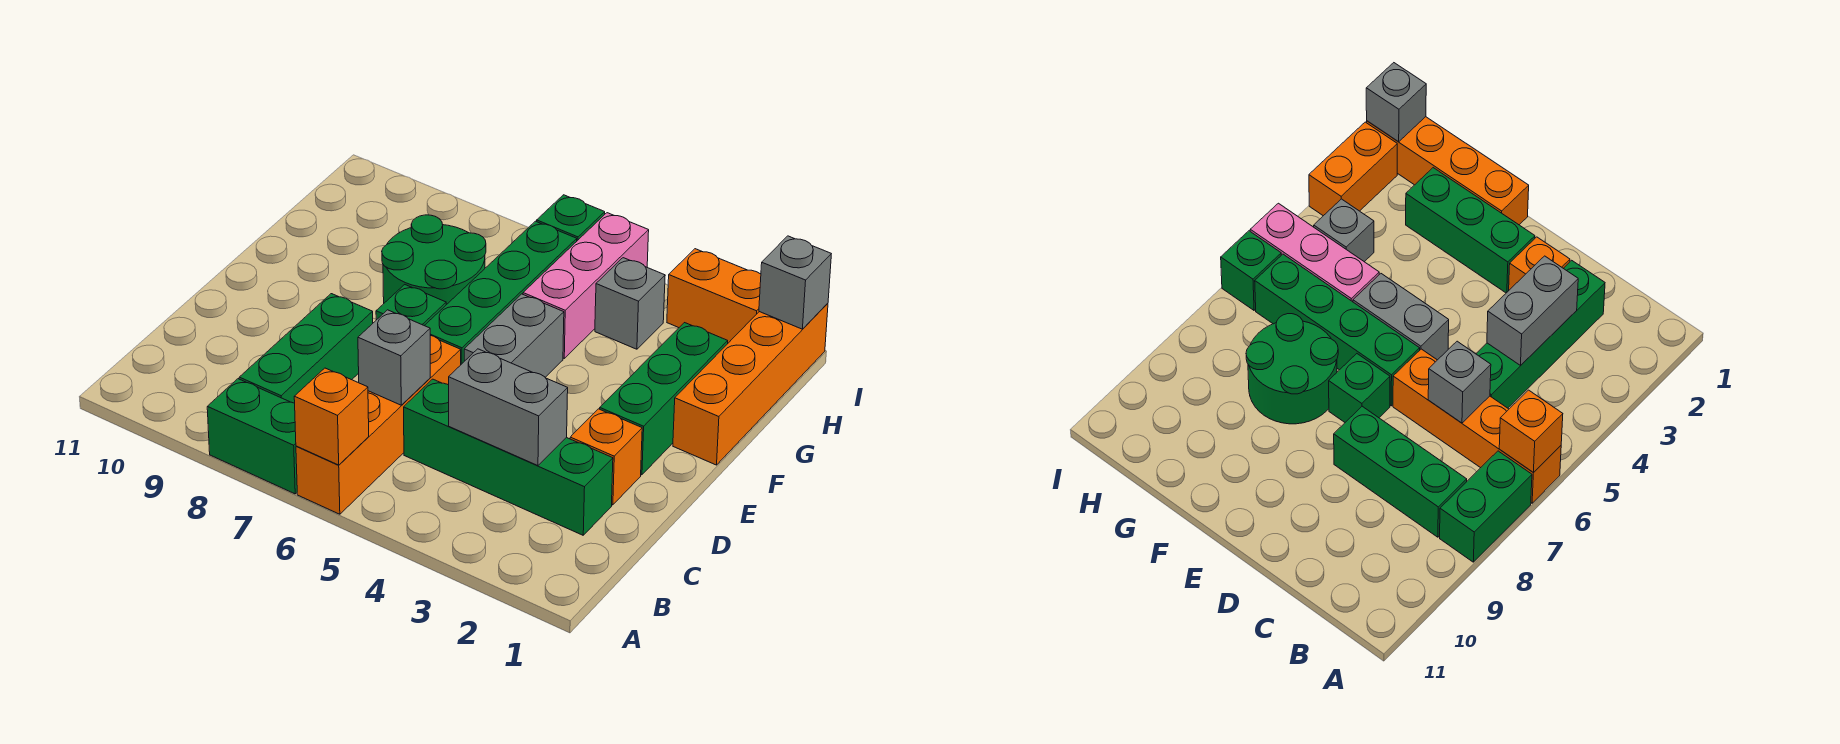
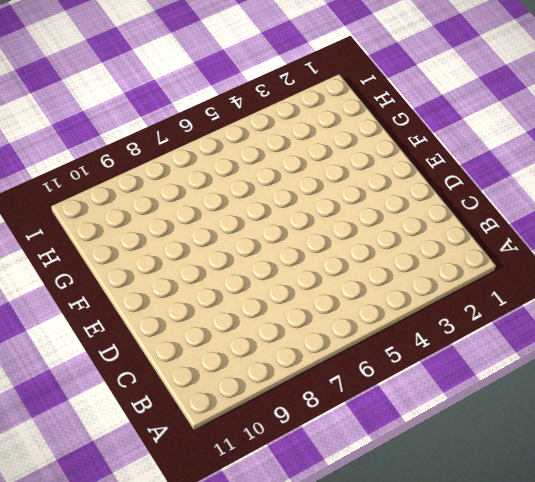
none -> orange 1x4 brick [296,335,461,514]
none -> green 1x2 brick [207,379,297,494]
none -> green 1x3 brick [239,294,373,403]

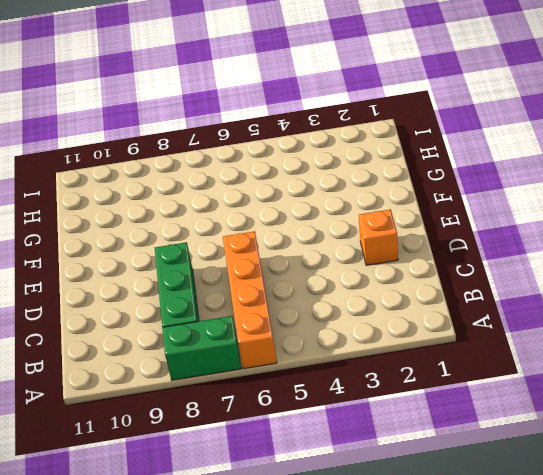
none -> green 1x4 brick [404,379,613,535]
none -> green 1x3 brick [600,323,728,475]
none -> grey 1x2 brick [464,294,564,377]

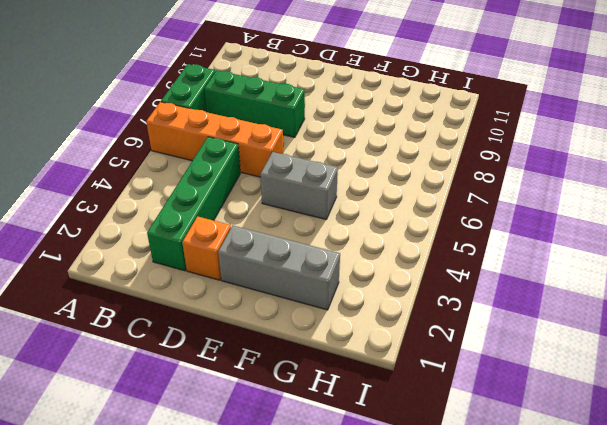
grey 1x3 brick [218,225,340,310] -> green 1x3 brick [600,323,728,475]
none -> green 1x4 brick [424,221,577,364]
none -> green 1x1 brick [376,285,446,325]
none -> orange 1x4 brick [673,303,828,465]

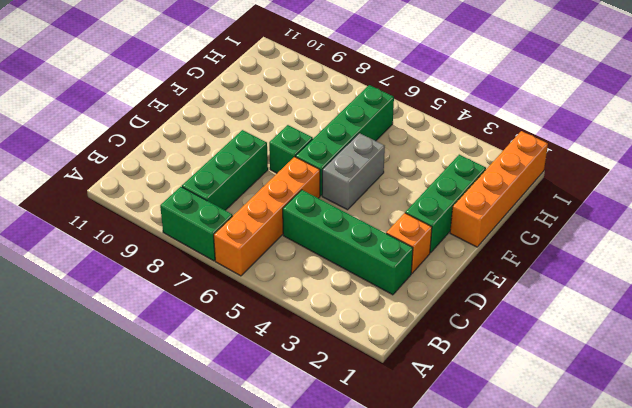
none -> green 2x2 round brick [382,215,486,305]
none -> pink 1x3 brick [523,213,649,358]
none -> grey 1x1 brick [595,258,665,349]

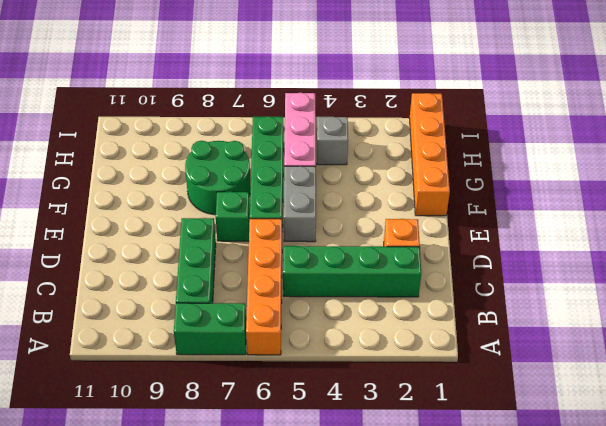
none -> green 1x3 brick [600,323,728,475]
none -> orange 1x2 brick [667,249,761,343]
none -> green 1x1 brick [537,195,605,241]

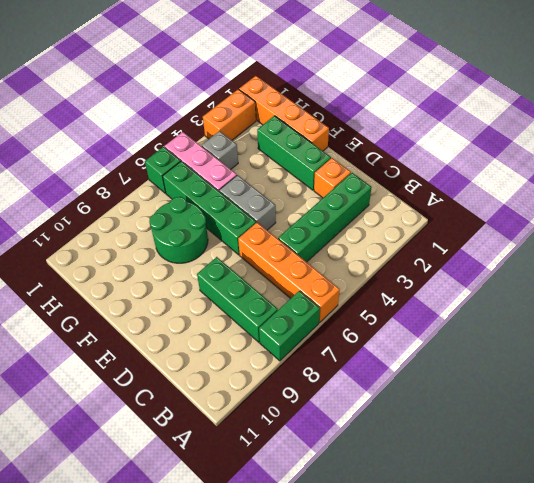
none -> green 1x1 brick [376,285,446,325]
none -> orange 1x1 brick [294,368,369,465]
none -> grey 1x2 brick [449,349,568,466]

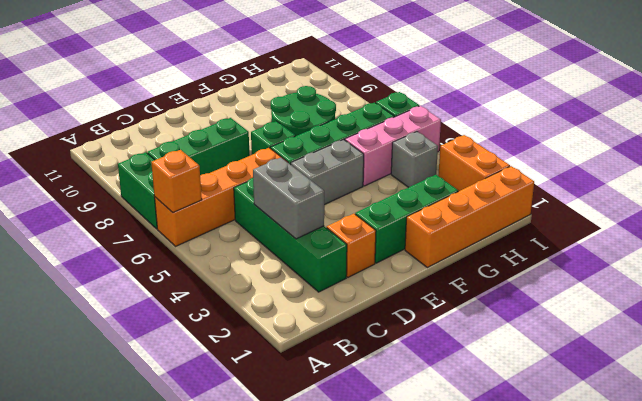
none -> grey 1x1 brick [358,310,430,405]
none -> grey 1x1 brick [759,236,831,329]

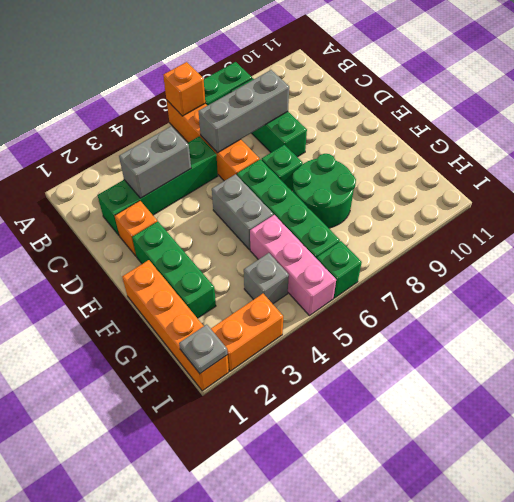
grey 1x3 brick [198,70,289,153] -> grey 1x1 brick [358,310,430,405]
grey 1x1 plate [179,324,228,374] -> grey 1x1 brick [759,236,831,329]

